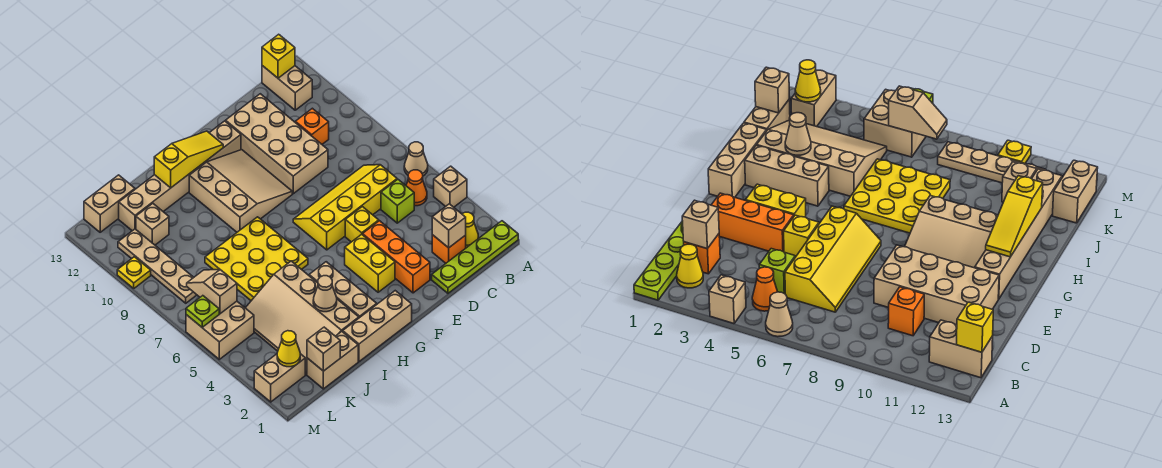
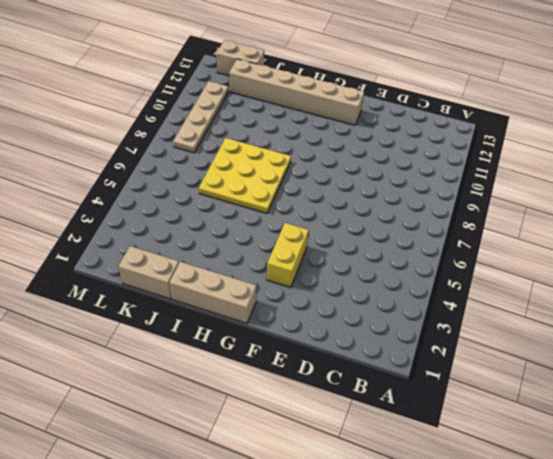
none -> lime 1x4 plate [432,221,518,293]
none -> tan 1x1 brick [434,166,467,207]
none -> tan 1x1 cone [404,142,428,176]
none -> yellow 1x1 cone [462,212,478,248]

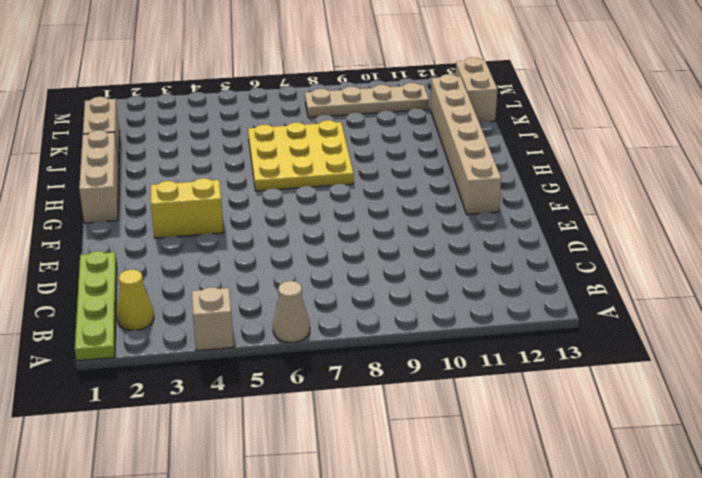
none -> orange 1x1 cone [406,170,427,206]
none -> tan 1x2 brick [262,66,312,110]
none -> orange 1x1 brick [432,235,466,263]
none -> lime 1x1 brick [381,180,414,223]

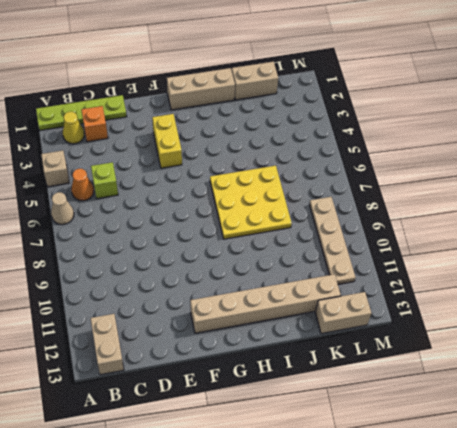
none -> yellow 2x4 slope [293,165,397,250]
none -> orange 1x1 brick [295,108,329,144]
none -> tan 2x4 brick [226,94,328,194]
none -> orange 1x3 brick [363,221,430,293]

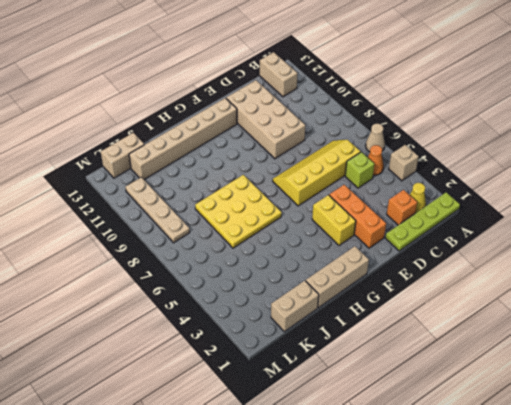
none -> orange 1x1 brick [295,108,329,144]
none -> yellow 1x1 brick [345,207,379,242]
none -> tan 3x3 slope [189,150,292,232]
none -> tan 1x3 brick [309,262,377,318]

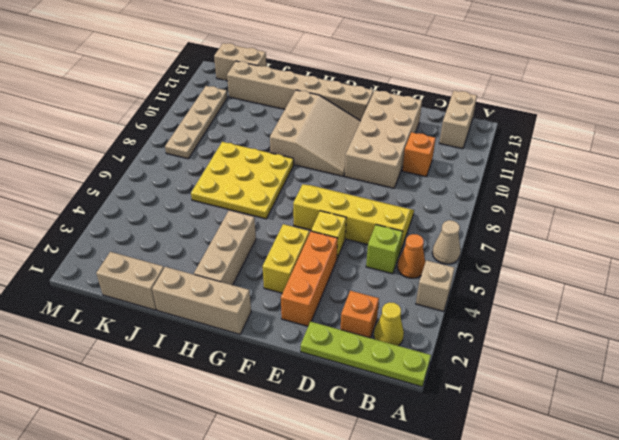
none -> tan 3x4 slope [246,261,359,375]
none -> tan 1x1 brick [136,203,169,245]
none -> tan 1x2 brick [254,354,305,402]
none -> tan 2x2 brick [186,301,254,359]

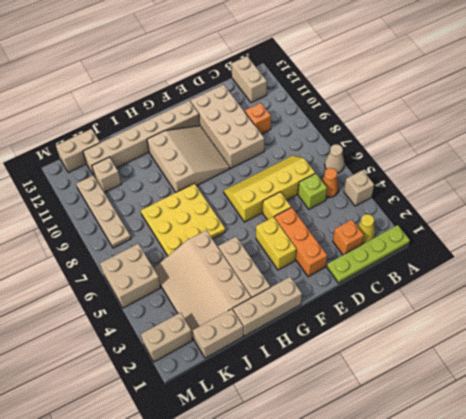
none -> yellow 1x1 plate [117,257,151,288]
none -> yellow 1x1 brick [262,34,295,78]
none -> tan 1x1 brick [432,204,466,248]
none -> yellow 1x3 slope [154,131,223,188]

